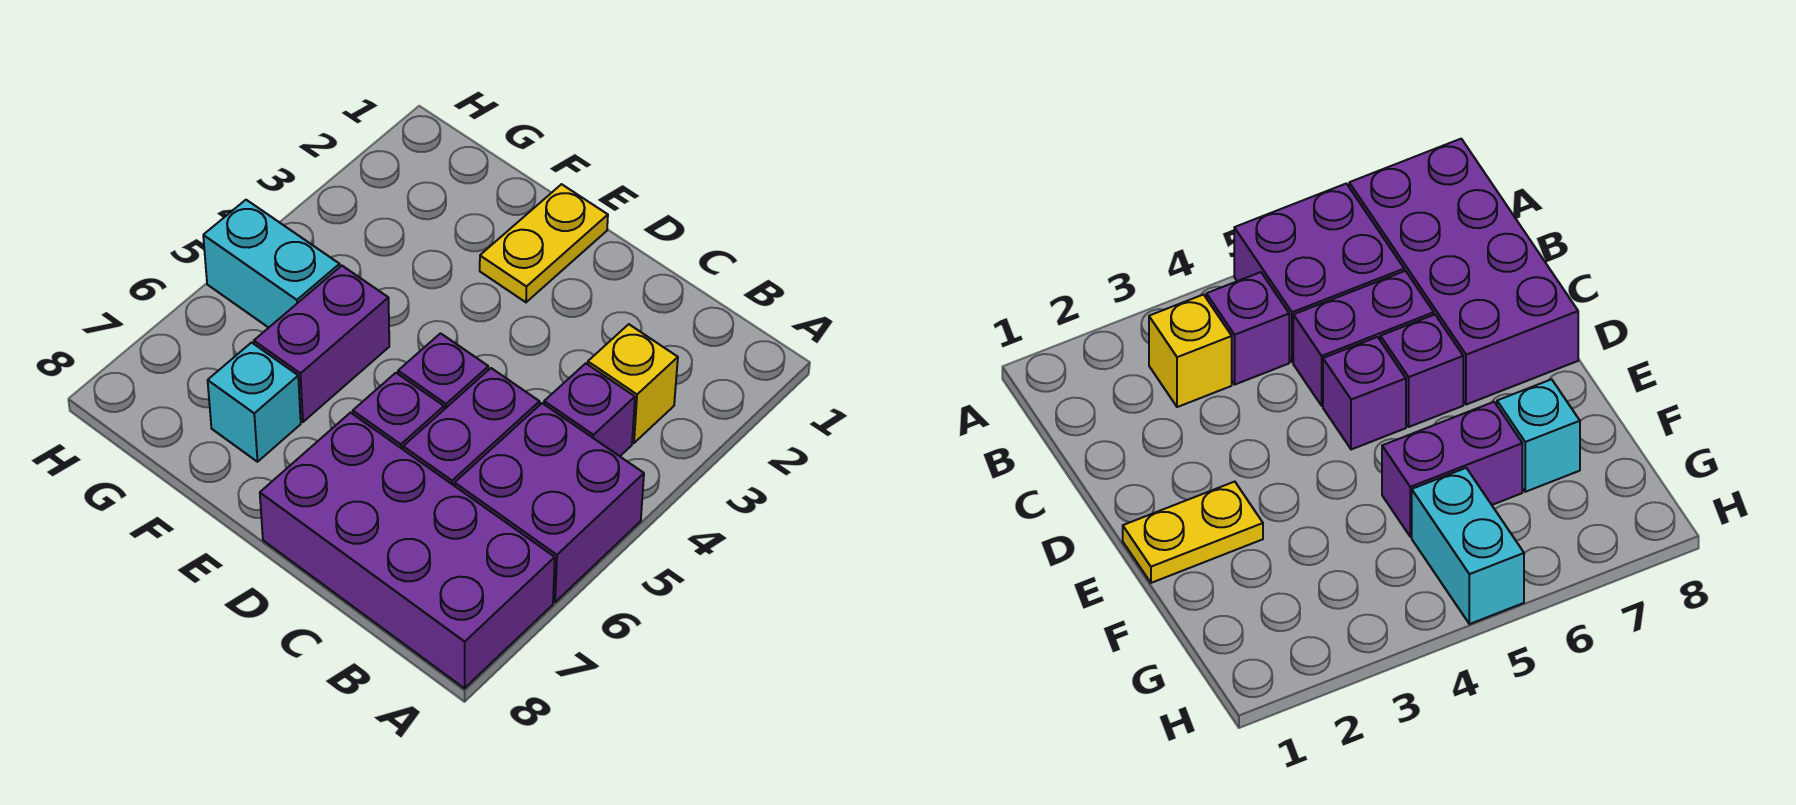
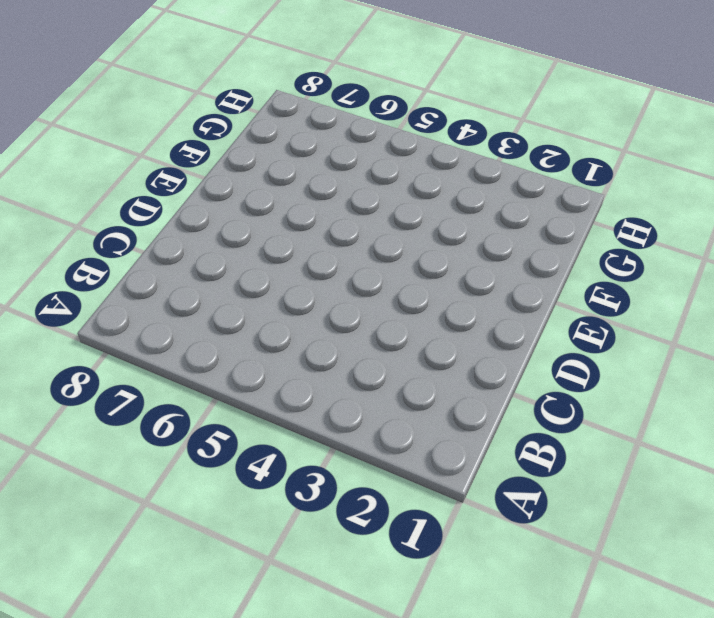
none -> purple 2x2 brick [455,403,644,602]
none -> purple 2x4 brick [260,413,555,688]

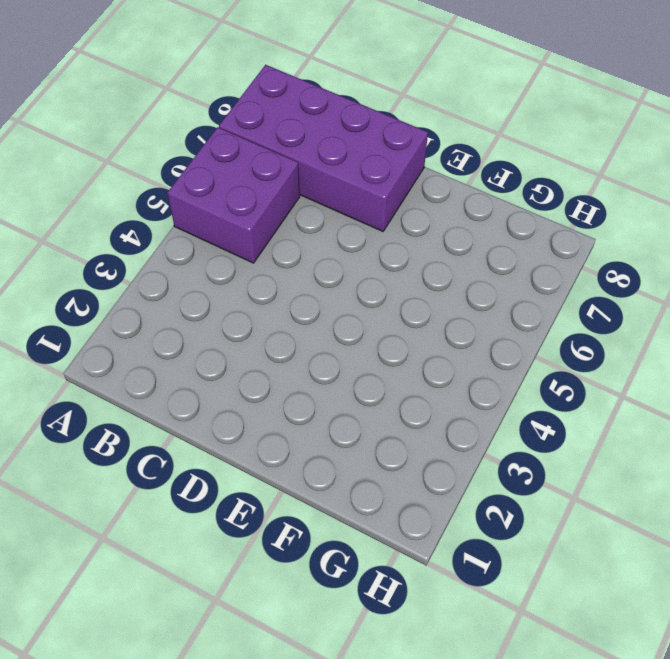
none -> yellow 1x1 brick [588,324,678,443]
none -> purple 1x1 brick [544,363,635,456]

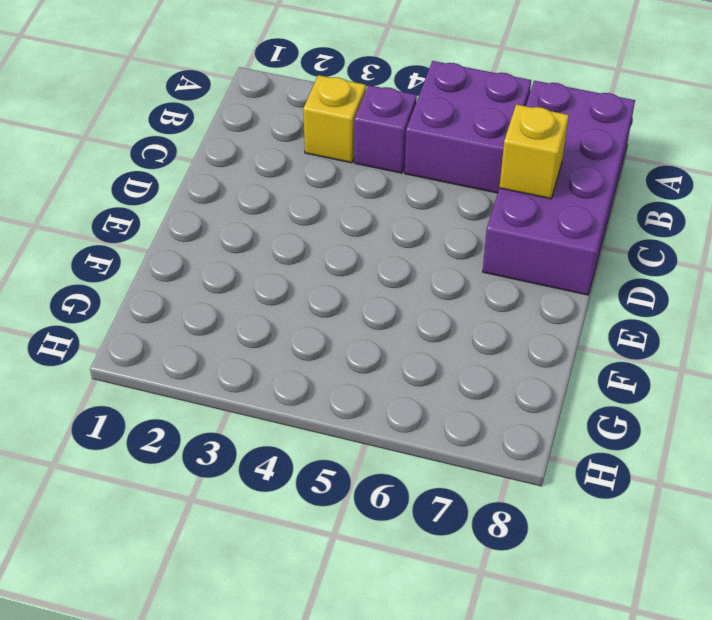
yellow 1x1 brick [499,104,569,199] -> none
none -> purple 1x2 brick [403,368,540,486]
none -> purple 1x1 brick [398,333,488,409]

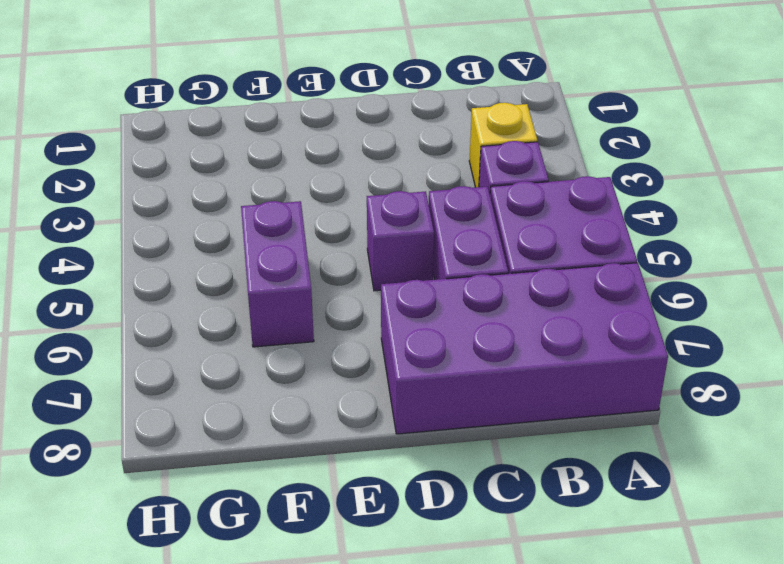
none -> purple 1x1 brick [353,373,444,449]
none -> yellow 1x2 plate [480,184,608,302]

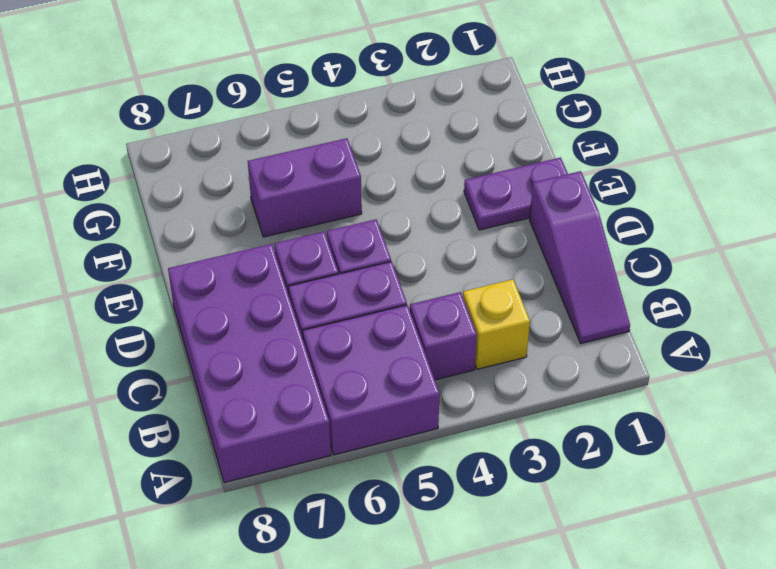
purple 1x3 slope [530,171,630,343] -> none
purple 1x2 plate [464,157,568,230] -> yellow 1x2 plate [480,184,608,302]
none -> cyan 1x1 brick [208,343,301,462]
none -> cyan 1x2 brick [203,200,340,328]

